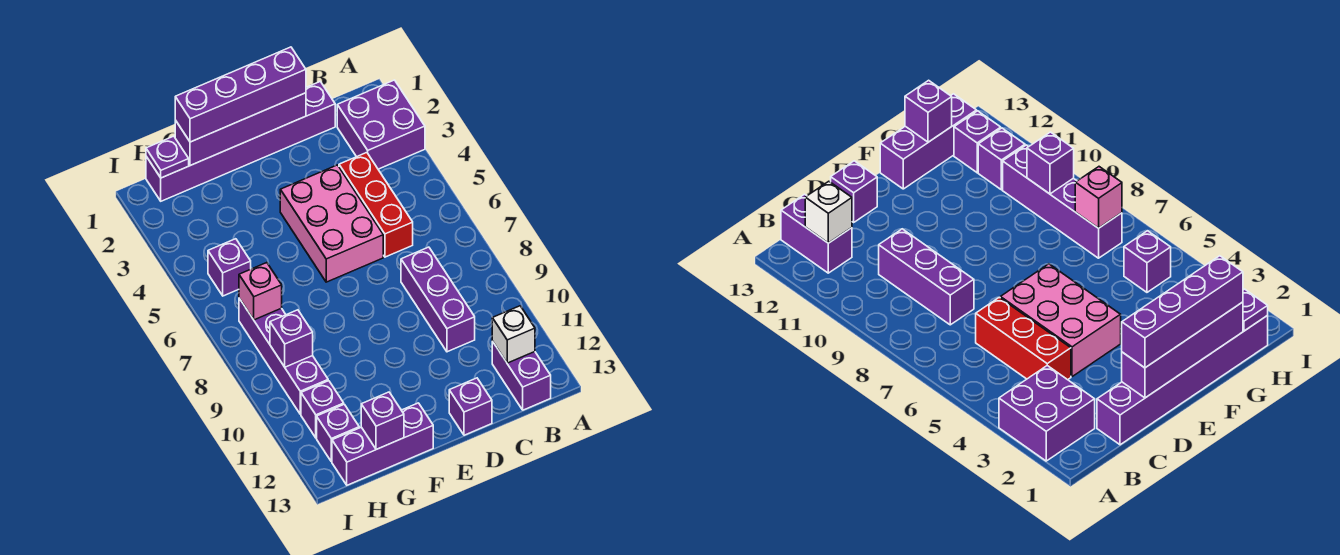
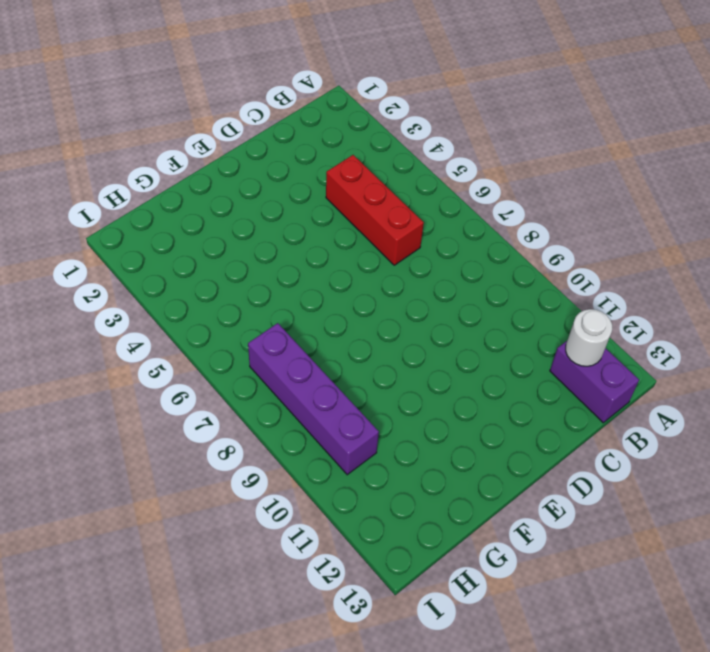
white 1x1 round brick [566,309,612,366] -> white 1x1 brick [492,306,535,363]
none -> purple 2x2 brick [337,80,425,169]
none -> purple 1x6 brick [146,82,335,201]
none -> purple 1x3 brick [401,247,475,352]

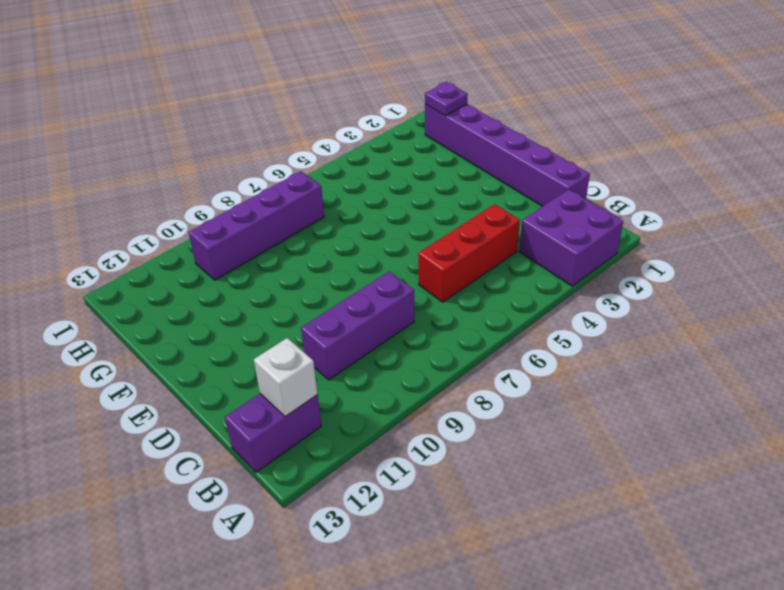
none -> pink 2x3 brick [280,165,383,282]
none -> purple 1x1 brick [449,378,492,435]
none -> purple 1x3 brick [332,403,433,485]

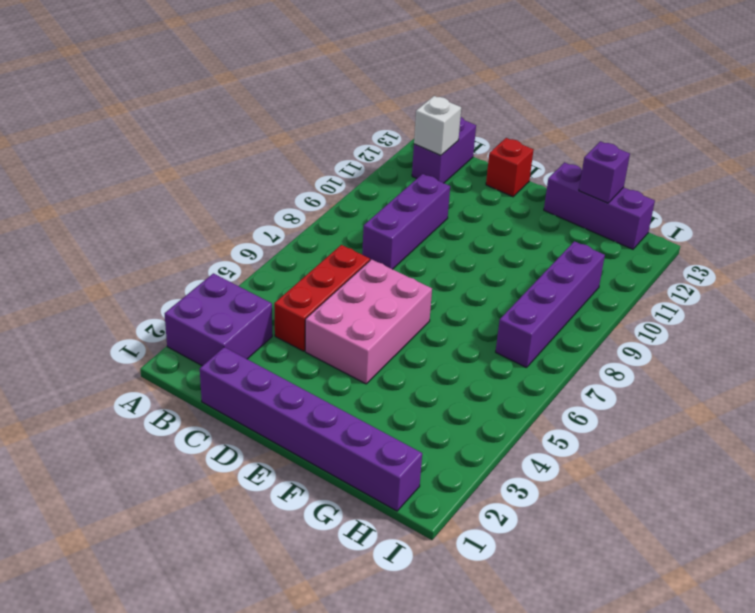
red 1x1 brick [486,138,533,197] -> purple 1x1 brick [449,378,492,435]
none -> purple 1x1 brick [208,239,251,296]
none -> purple 1x1 brick [301,381,344,438]
none -> purple 1x1 brick [317,404,359,462]

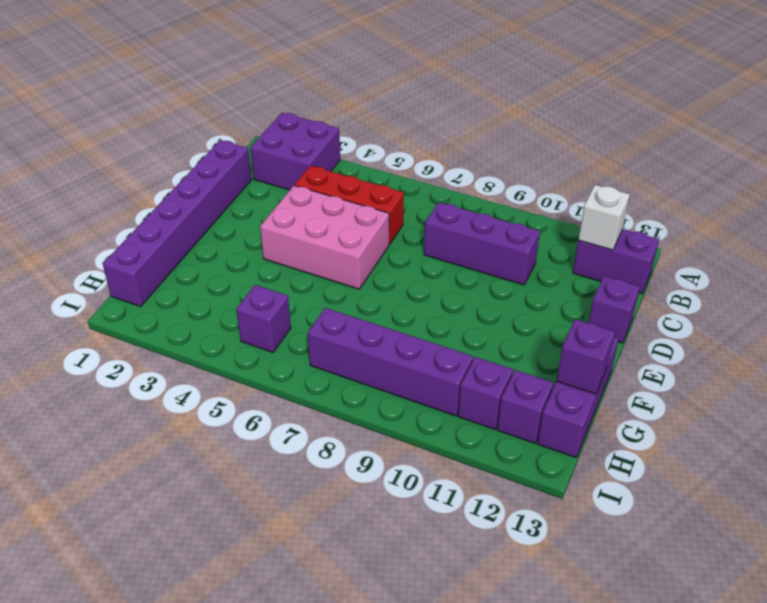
none -> purple 1x4 brick [175,93,306,166]
none -> purple 1x1 plate [146,136,189,178]
none -> pink 1x1 brick [239,263,282,320]

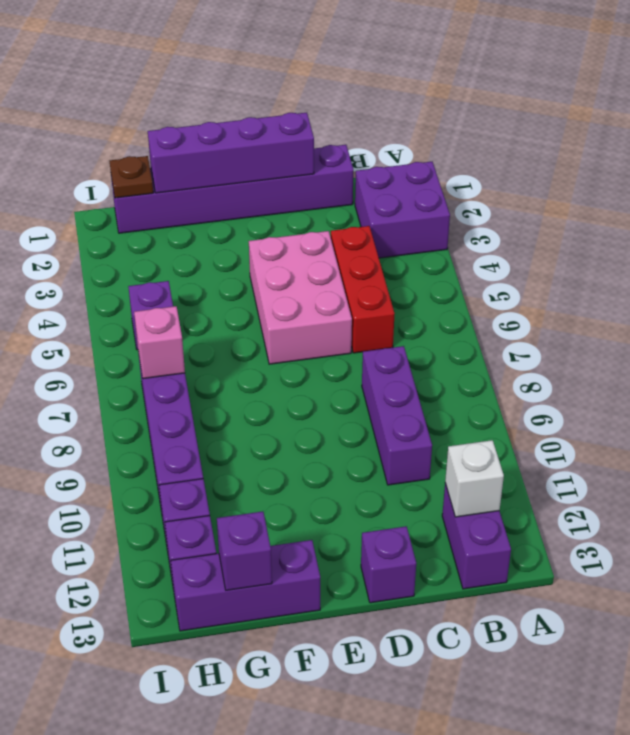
brown 1x1 plate [110,156,153,198] -> purple 1x1 plate [146,136,189,178]
none -> purple 1x1 brick [270,310,313,367]
none -> purple 1x4 brick [175,47,306,142]

